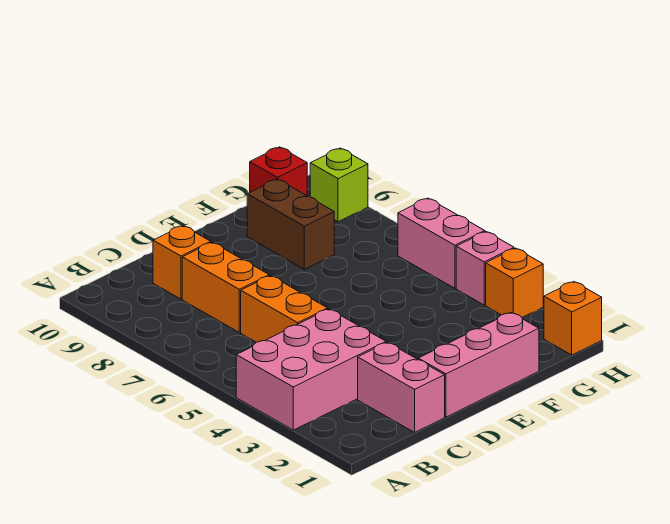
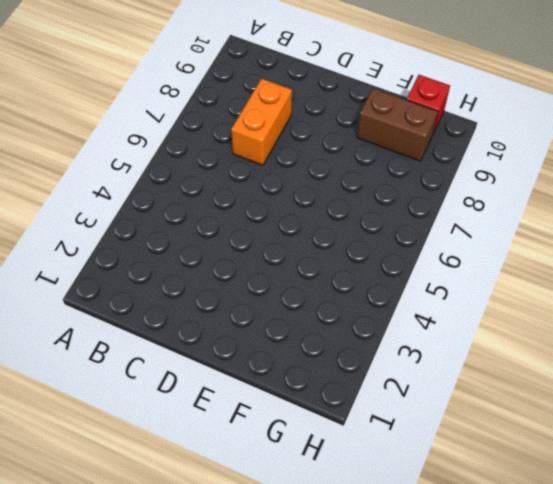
brown 1x2 brick [357,88,438,161] -> brown 1x2 brick turned to [247,179,334,269]
none -> pink 2x3 brick [236,309,386,430]
none -> pink 1x2 brick [358,342,445,432]
none -> orange 1x2 brick [241,276,328,342]

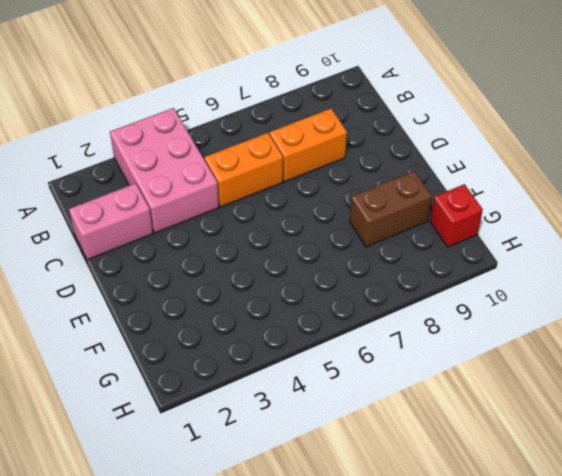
none -> orange 1x1 brick [153,226,211,299]
none -> pink 1x3 brick [418,313,539,417]
none -> orange 1x1 brick [544,282,602,355]

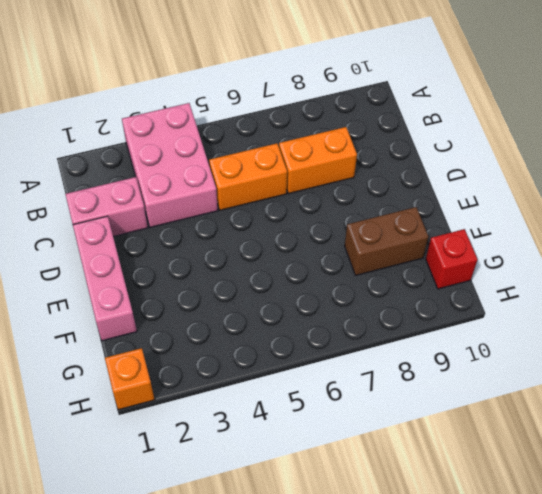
none -> orange 1x1 brick [153,226,211,299]
none -> orange 1x1 brick [486,248,543,317]
none -> pink 1x1 brick [456,232,514,305]

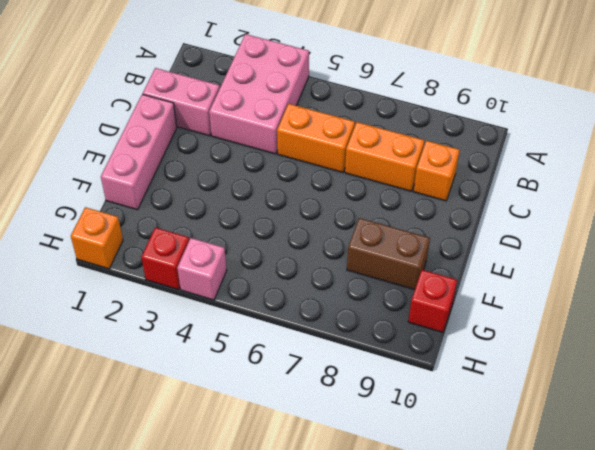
red 1x1 brick [141,228,189,290] -> orange 1x1 brick [486,248,543,317]
none -> pink 1x2 brick [398,198,485,288]
none -> lime 1x1 brick [310,148,368,222]

